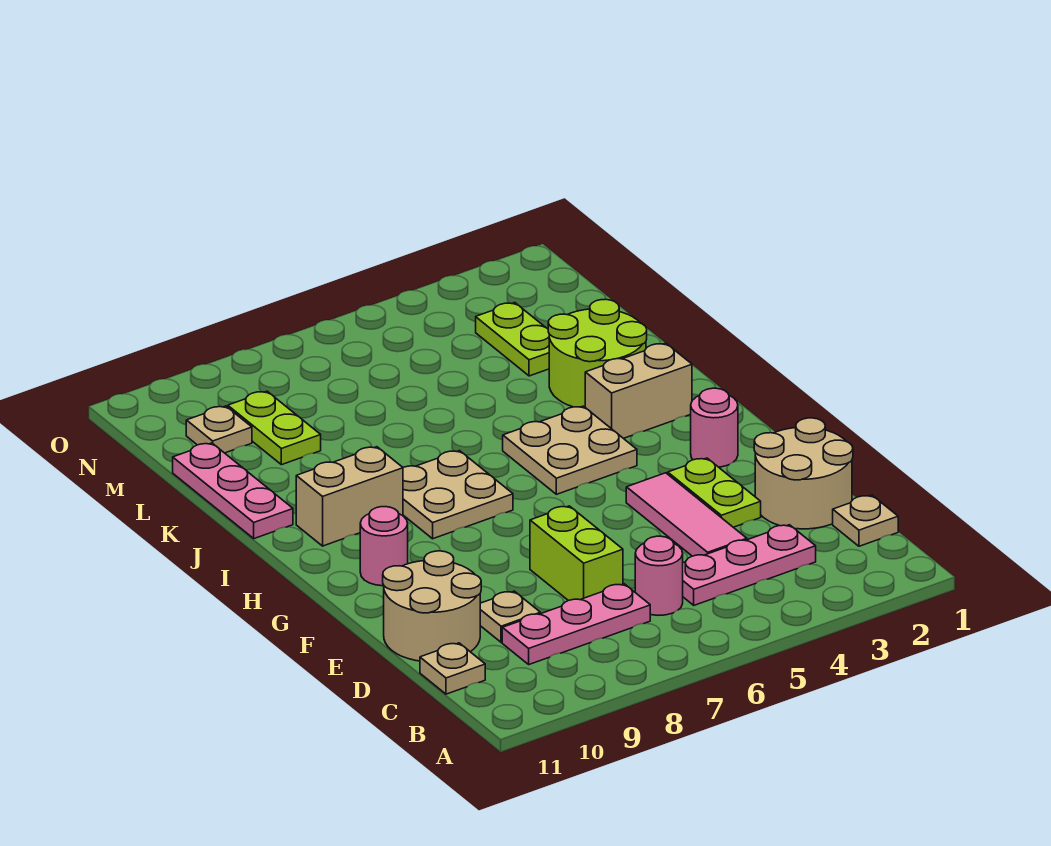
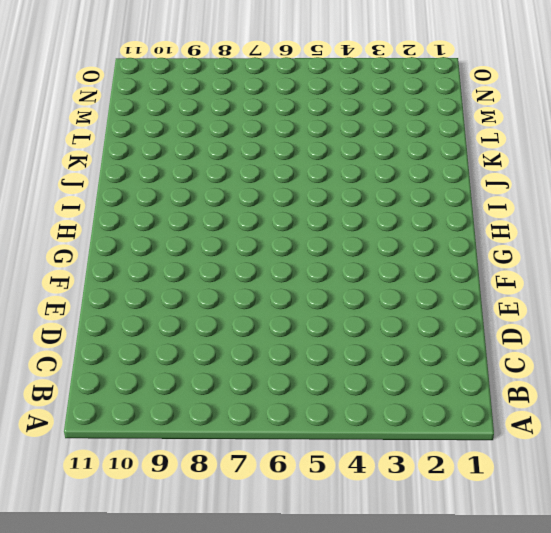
none -> tan 1x1 plate [833,495,898,546]
none -> pink 1x3 plate [683,525,816,605]
none -> pink 1x1 round brick [635,536,683,615]

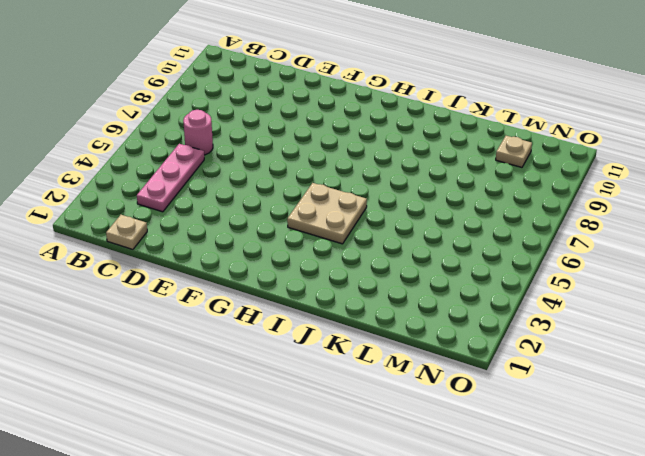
none -> pink 1x3 plate [502,584,650,664]
none -> tan 1x1 plate [420,643,485,694]
none -> tan 2x2 round brick [754,418,853,529]

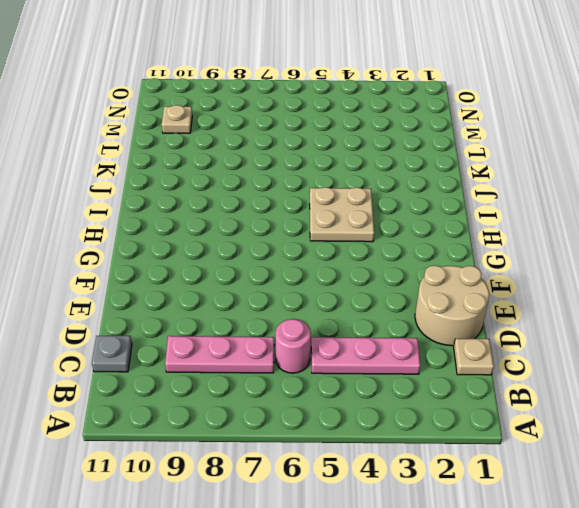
grey 1x1 plate [92,336,132,372] -> tan 1x1 plate [420,643,485,694]
none -> pink 1x3 tile [626,473,747,556]
none -> lime 1x2 brick [530,506,623,601]
none -> tan 1x1 plate [480,591,540,642]

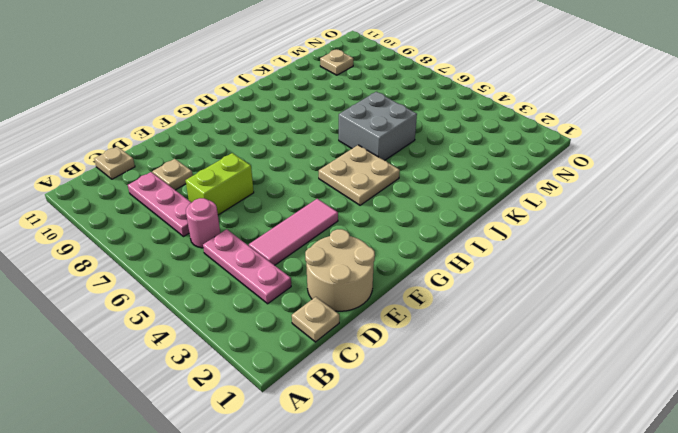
grey 2x2 brick [339,92,417,160] -> none
none -> tan 2x2 round brick [383,551,481,661]
none -> lime 1x2 plate [668,458,761,527]
none -> pink 1x1 round brick [691,388,738,467]

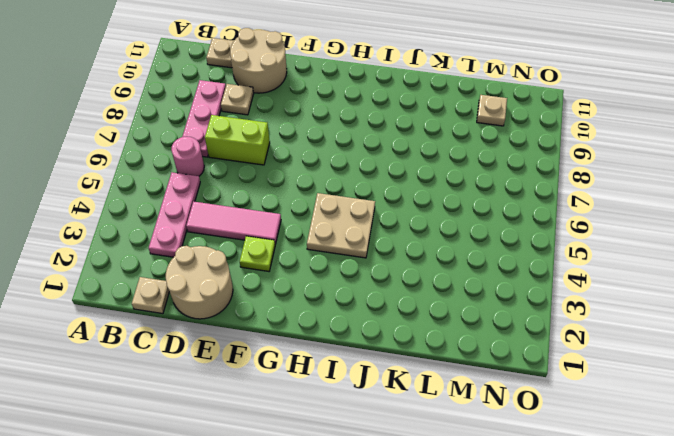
lime 1x1 plate [240,236,275,271] -> lime 1x2 plate [668,458,761,527]
none -> pink 1x1 round brick [691,388,738,467]
none -> pink 1x1 round brick [360,507,408,586]
none -> tan 2x2 plate [403,451,513,539]

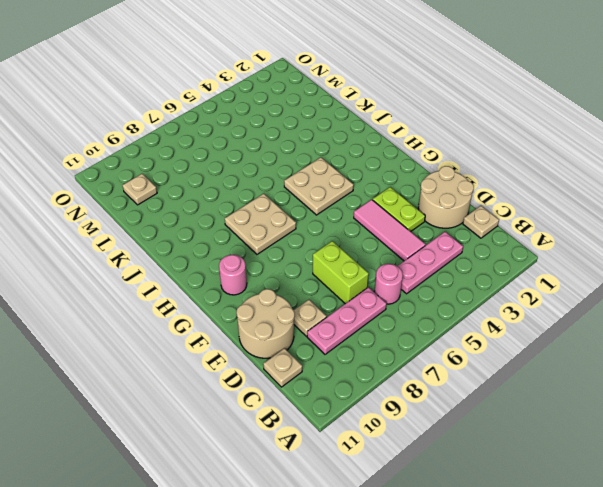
none -> pink 1x1 round brick [691,388,738,467]
none -> tan 1x2 brick [585,343,692,438]
none -> tan 1x2 brick [296,447,403,546]

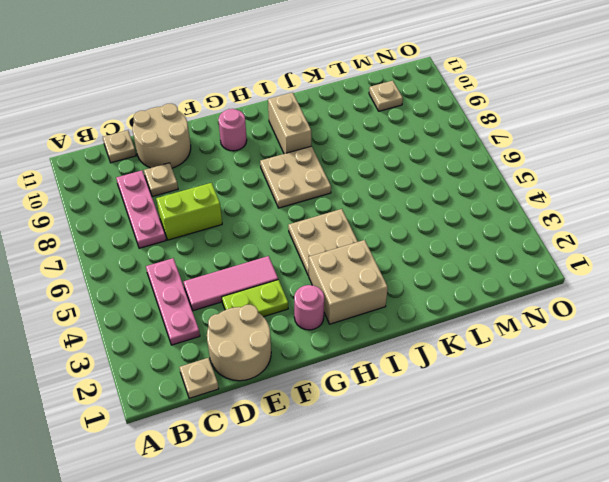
tan 2x2 brick [308,240,388,324] -> tan 1x2 brick [585,343,692,438]
none -> pink 1x1 round brick [635,536,683,615]
none -> lime 2x2 round brick [548,299,647,407]
none -> pink 1x3 plate [173,443,293,539]

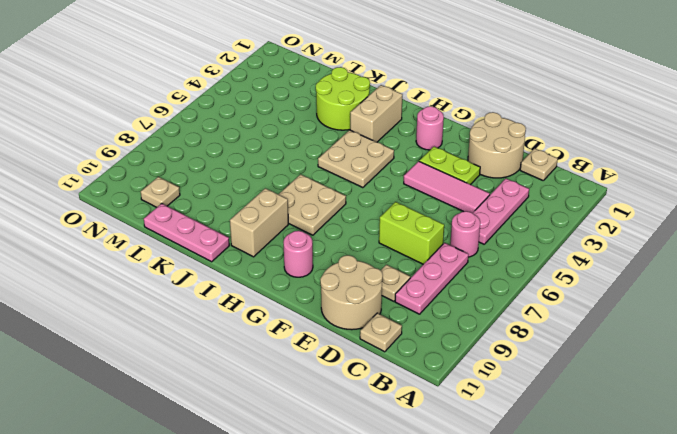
none -> lime 1x2 plate [476,303,549,376]
none -> lime 1x2 plate [228,391,321,465]

